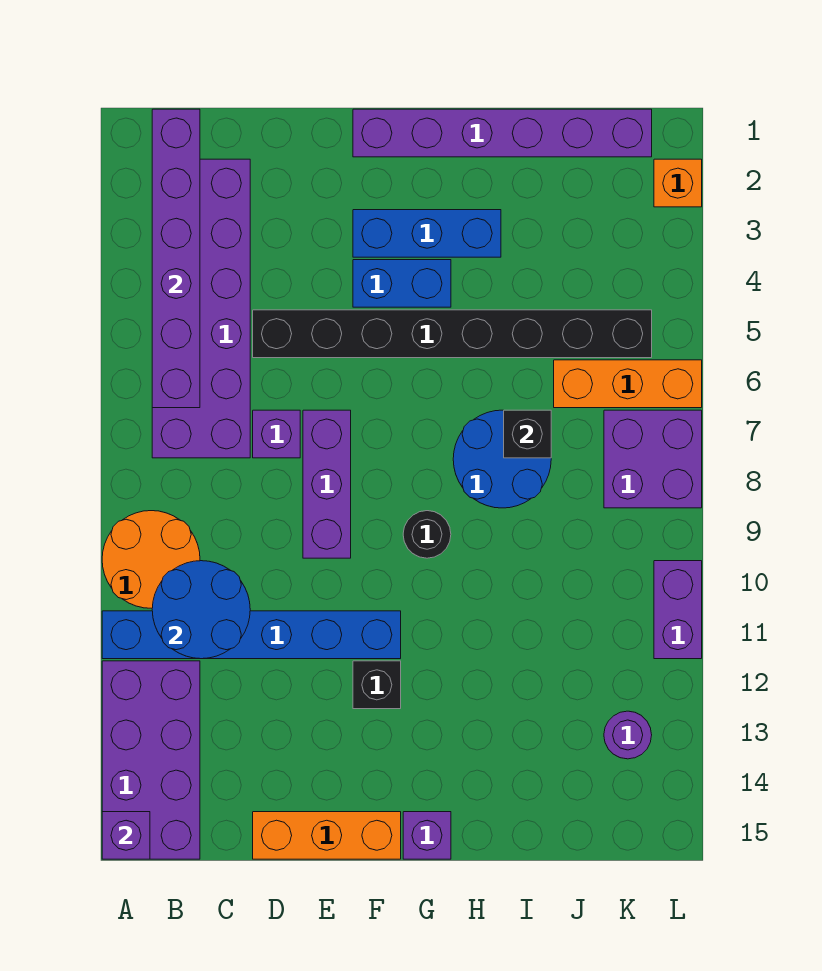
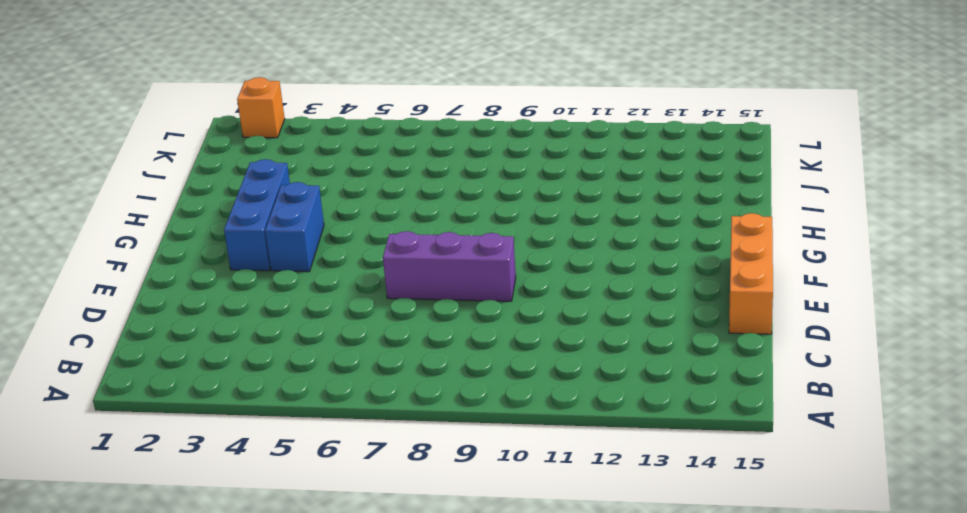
none -> orange 2x2 round brick [102,511,200,608]
none -> blue 1x6 brick [102,611,401,659]
none -> purple 2x4 brick [102,661,200,859]

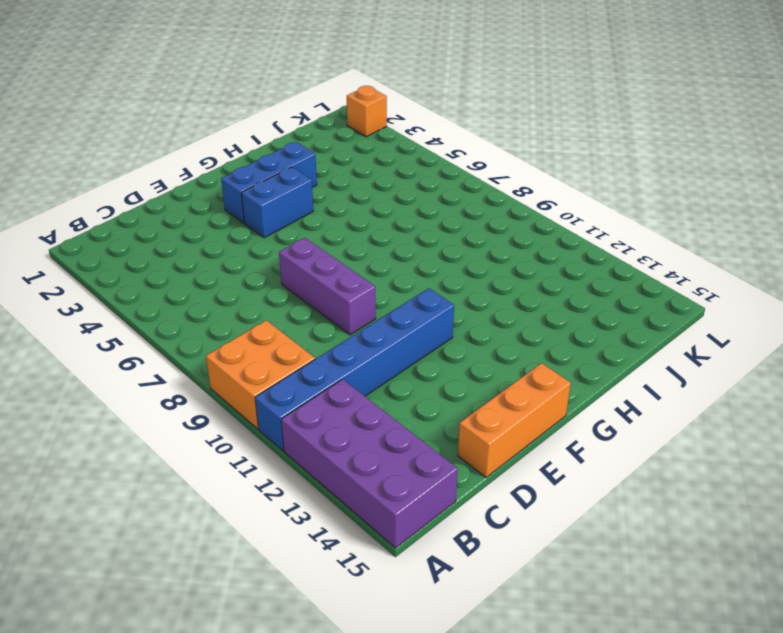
orange 2x2 brick [206,320,315,429] -> orange 2x2 round brick [102,511,200,608]
none -> purple 2x6 brick [152,159,250,458]
none -> black 1x8 brick [253,310,652,358]
none -> purple 1x1 brick [253,410,300,458]

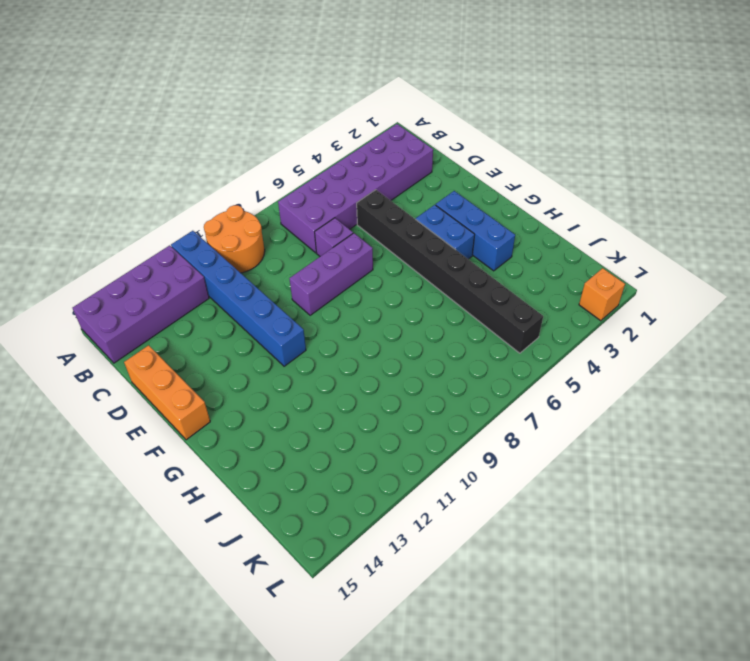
none -> purple 1x6 brick [353,109,652,157]
none -> black 1x1 brick [353,661,401,709]
none -> black 1x1 round brick [403,511,451,558]

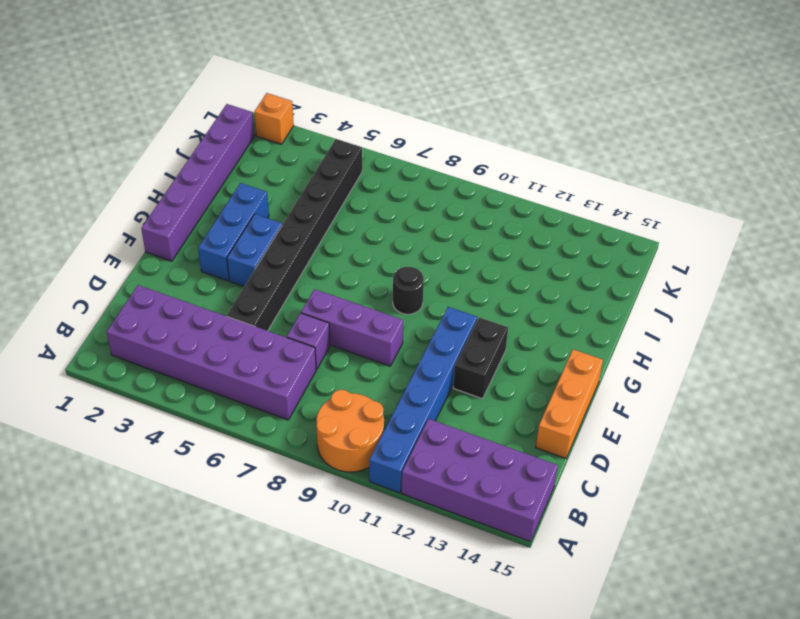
black 1x2 brick [453,317,508,399] -> black 1x1 brick [353,661,401,709]
none -> purple 1x1 brick [403,812,451,859]
none -> blue 2x2 round brick [453,410,551,508]
none -> orange 1x3 brick [554,360,702,408]

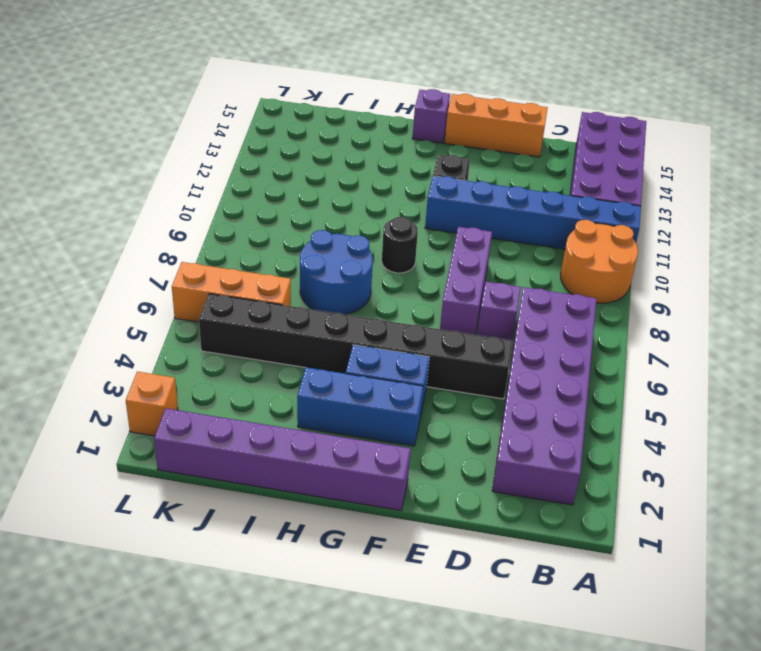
none -> purple 2x2 brick [604,410,702,508]
none -> purple 1x1 round brick [604,711,652,759]
none -> purple 1x2 brick [654,561,702,659]

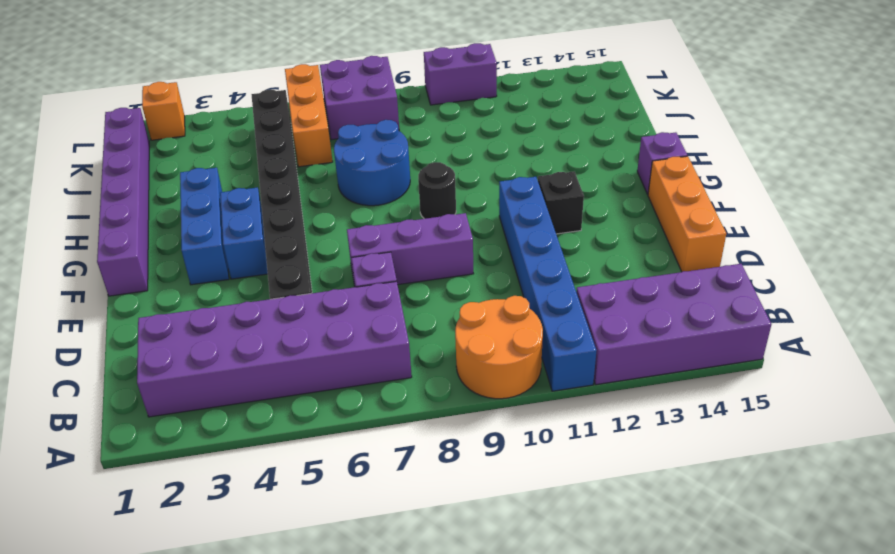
none -> purple 1x1 round brick [604,711,652,759]
none -> purple 1x1 brick [102,812,150,859]
none -> purple 1x6 brick [152,109,200,408]

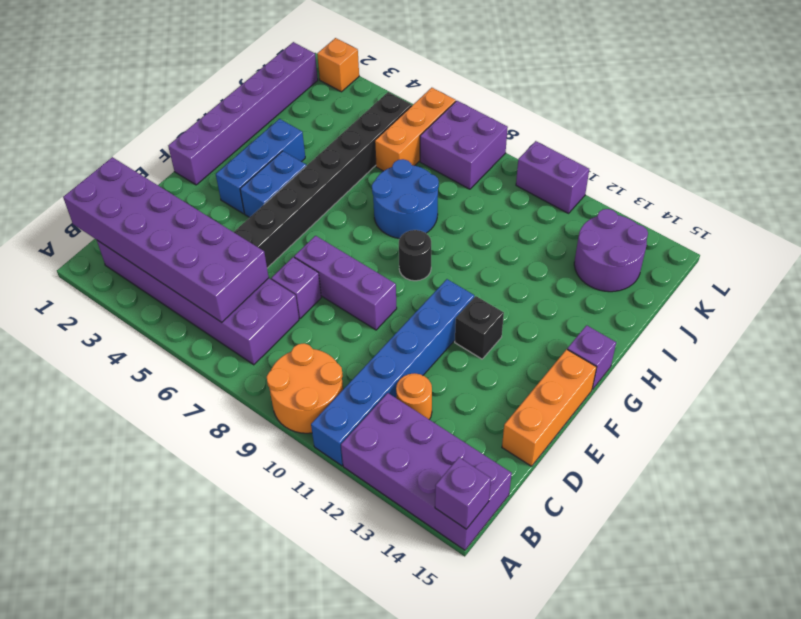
purple 2x6 brick [63,157,269,322] -> purple 1x6 brick [152,109,200,408]
orange 1x1 round brick [396,373,432,419] -> none
purple 2x2 round brick [574,209,648,292] -> purple 1x1 round brick [604,711,652,759]
none -> blue 2x2 round brick [152,561,250,659]
none -> black 1x1 brick [504,410,551,458]

